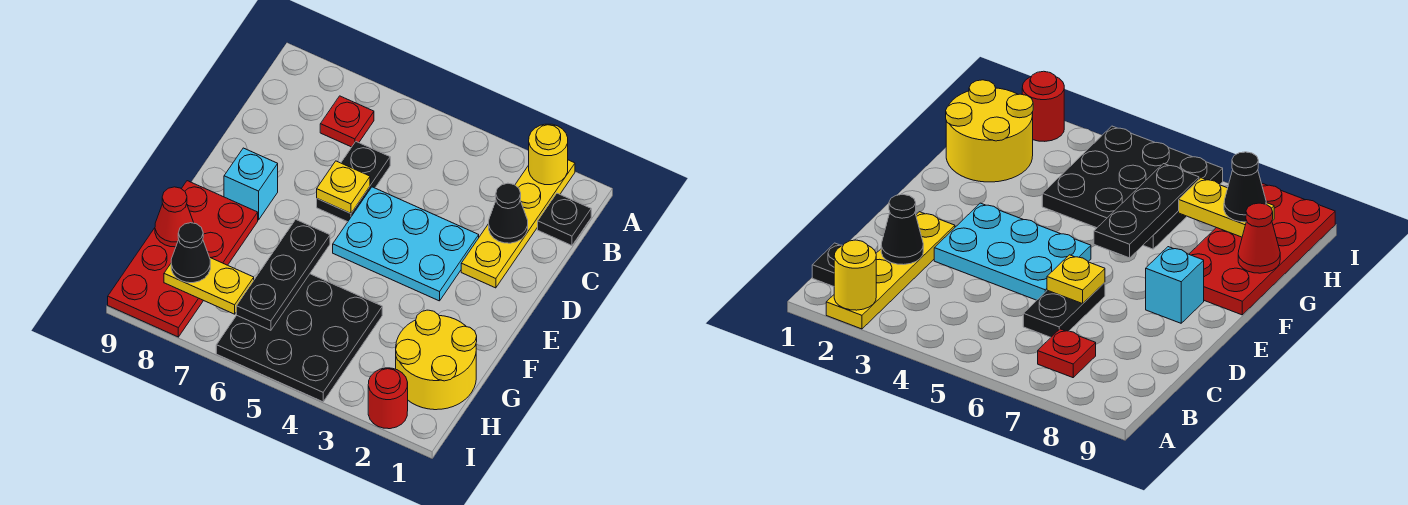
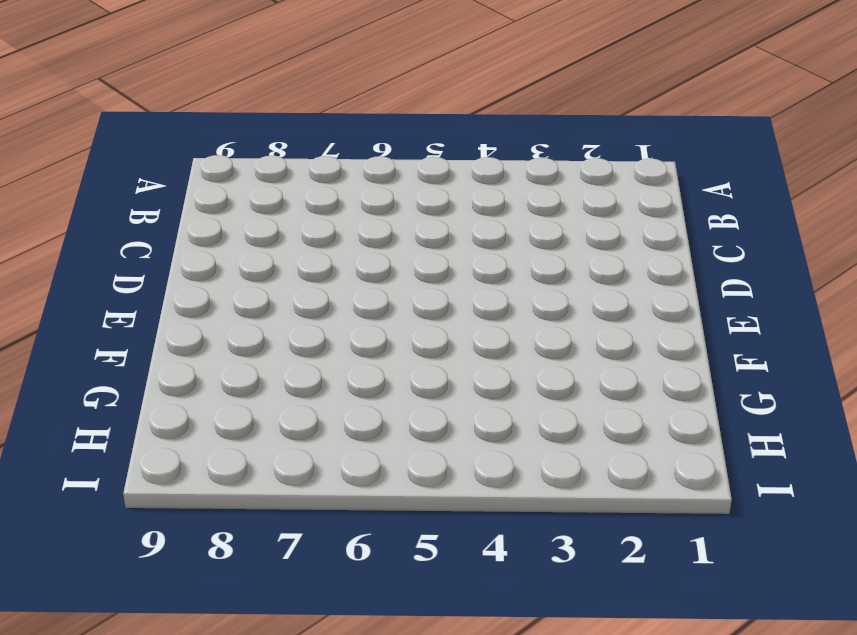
none -> yellow 1x4 plate [461,160,575,288]
none -> black 1x1 plate [538,193,591,245]
none -> red 1x1 plate [320,96,374,147]

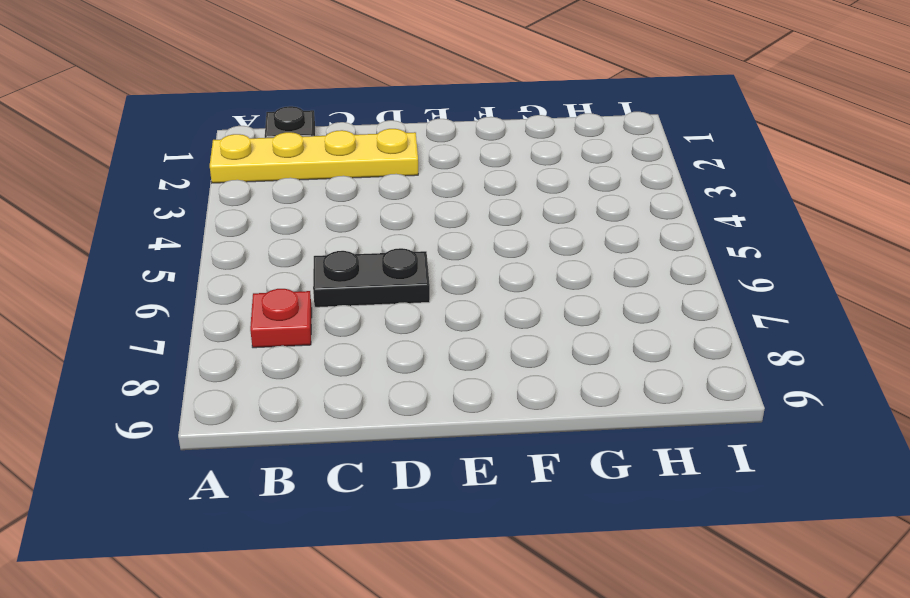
none -> cyan 2x3 plate [333,187,479,301]
none -> cyan 1x1 brick [224,148,278,220]
none -> red 2x4 plate [108,181,258,337]

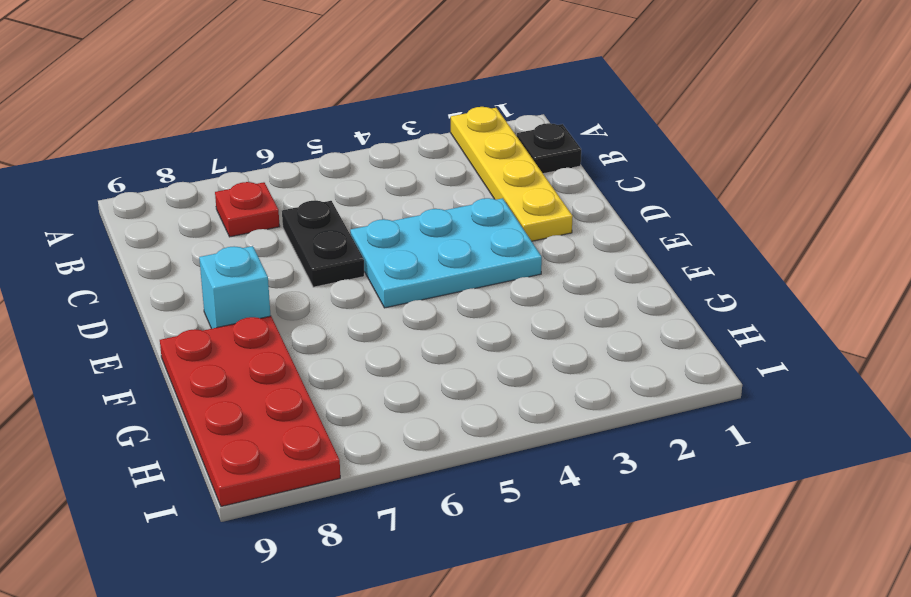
none -> yellow 2x2 round brick [396,310,477,410]
none -> black 3x3 plate [216,274,382,402]
none -> red 1x1 round brick [368,368,408,429]

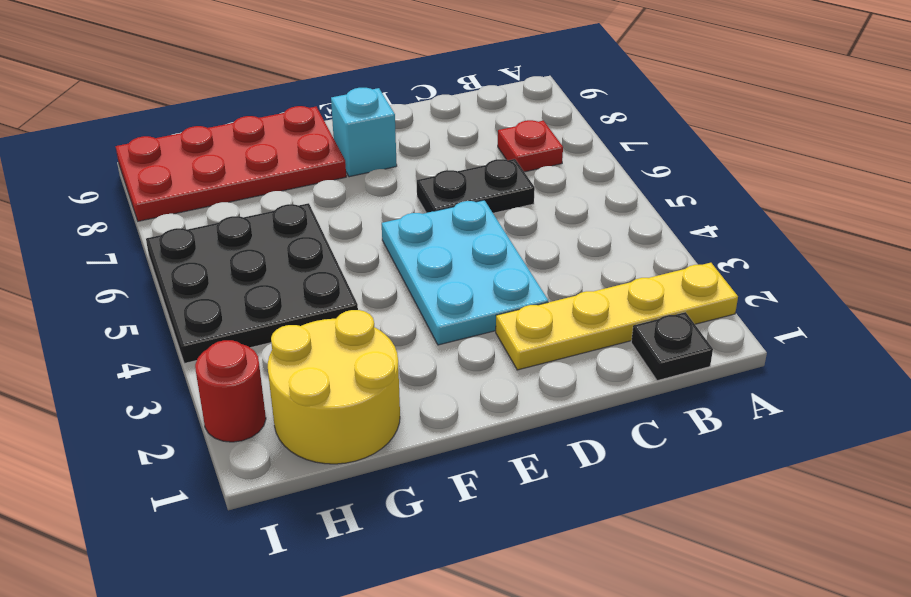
none -> yellow 1x1 round brick [529,124,568,185]
none -> black 1x1 cone [489,183,528,243]
none -> yellow 1x1 plate [317,161,370,213]

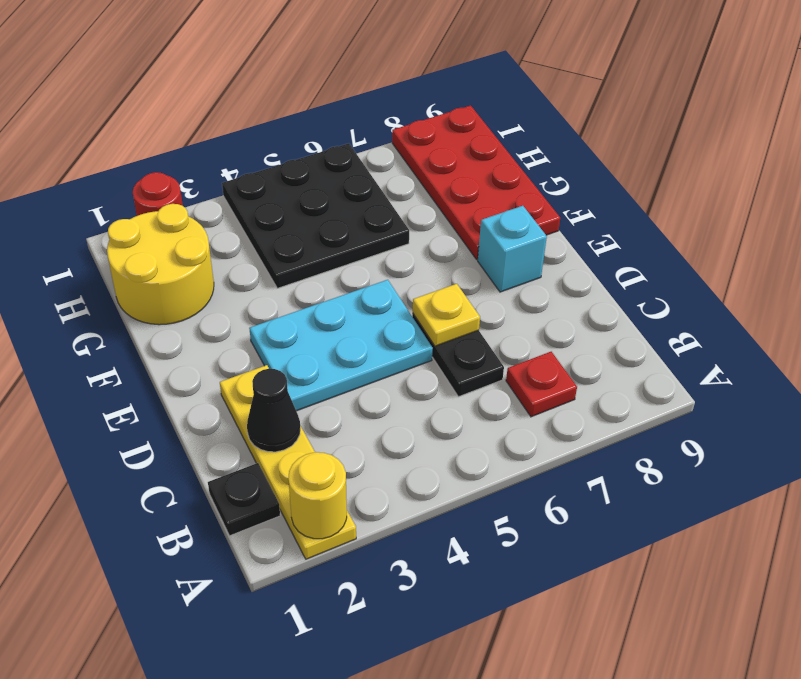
none -> black 1x3 plate [236,220,330,330]
none -> red 1x1 cone [155,187,194,247]
none -> yellow 1x2 plate [164,258,254,314]

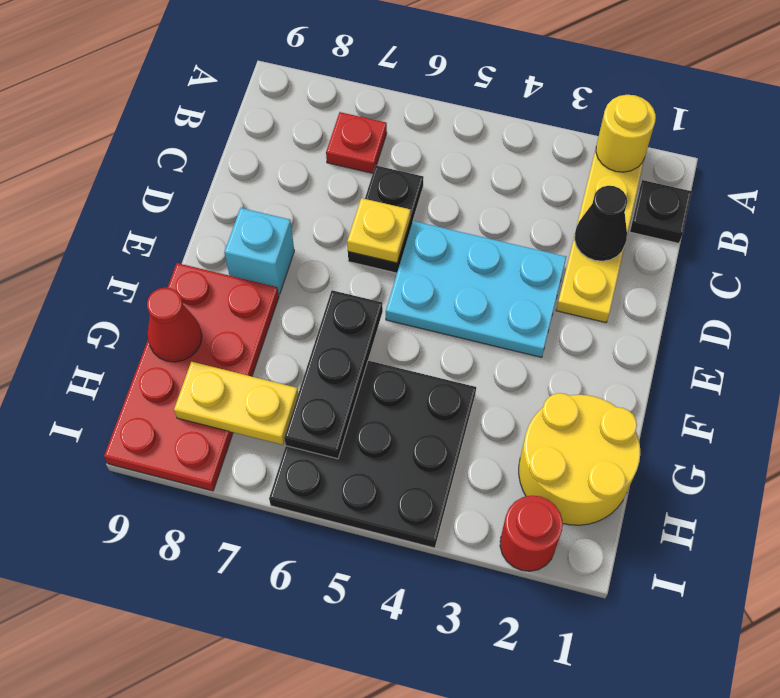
none -> black 1x1 cone [171,223,210,283]

